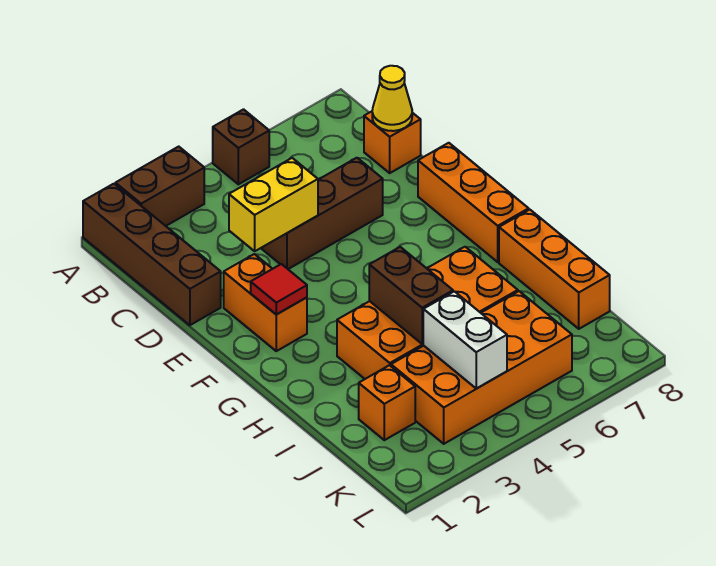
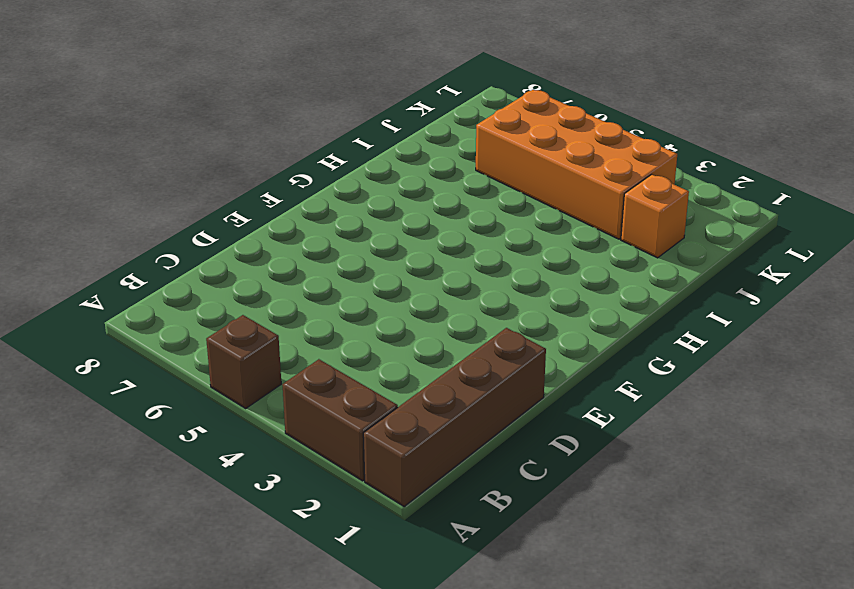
none -> orange 1x1 brick [364,111,421,173]
none -> brown 1x3 brick [261,158,383,269]
none -> orange 1x2 brick [224,254,307,351]

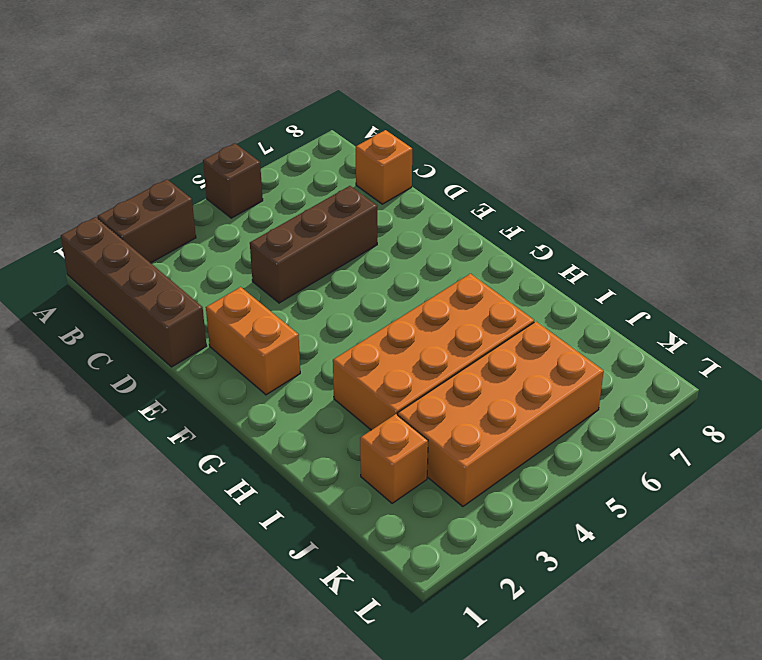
none -> orange 1x3 brick [418,143,529,262]
none -> orange 1x3 brick [499,210,610,329]
none -> yellow 1x1 cone [372,66,412,131]

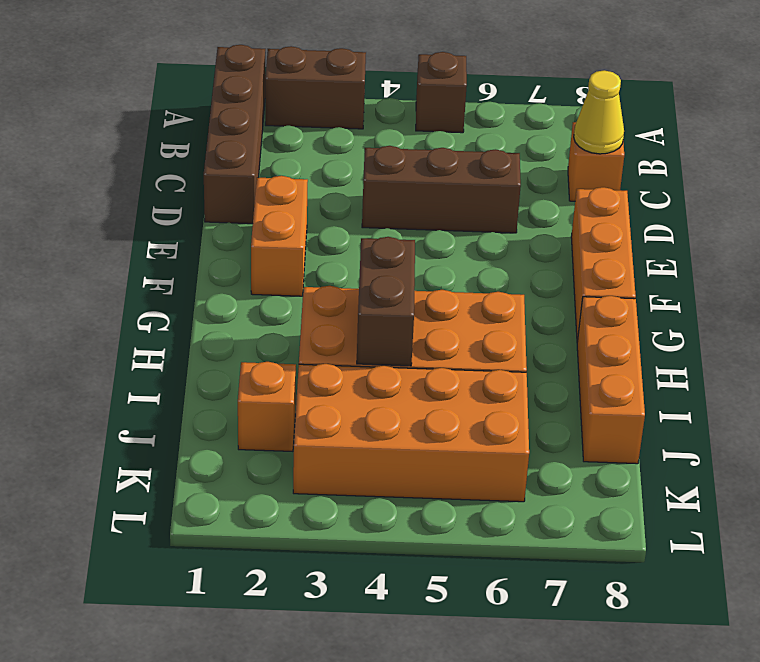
none -> yellow 1x2 brick [229,158,318,251]
none -> red 1x1 tile [251,264,307,315]
none -> white 1x2 brick [423,291,507,389]

